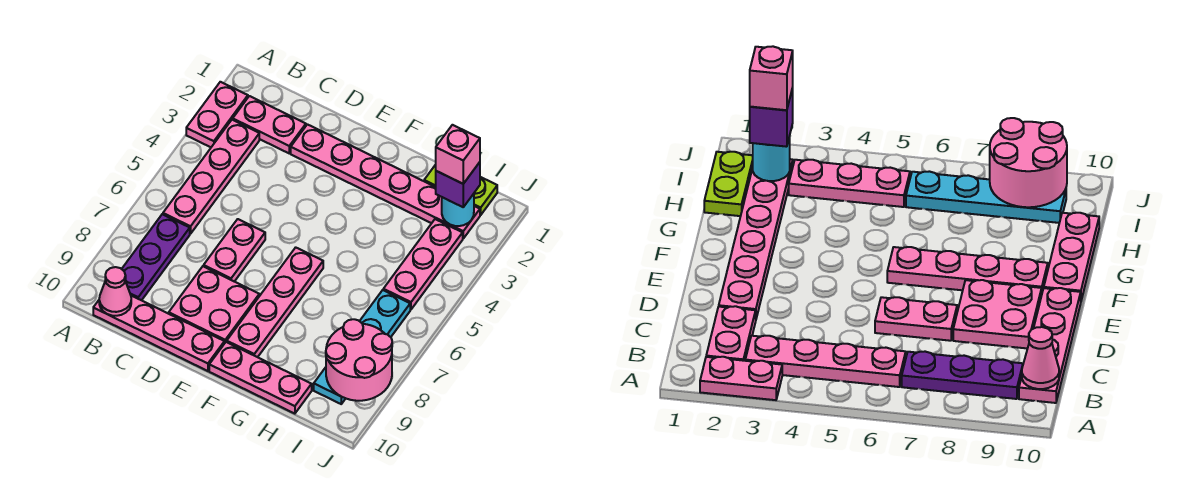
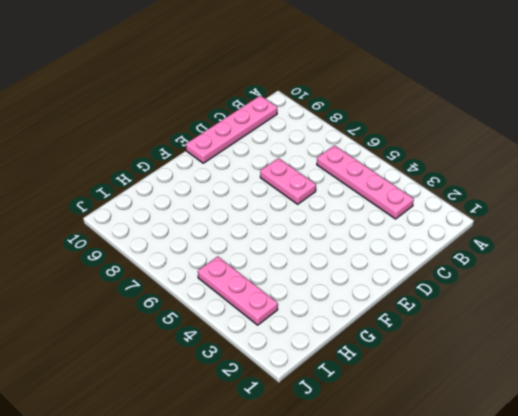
none -> pink 1x2 plate [186,82,248,147]
none -> pink 1x2 plate [233,96,306,153]
none -> purple 1x3 plate [122,214,190,300]

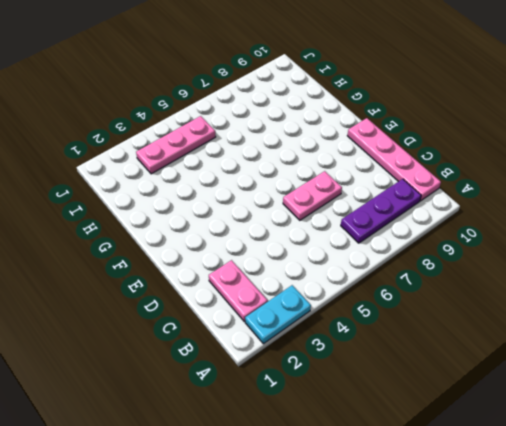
cyan 1x2 plate [245,285,311,344] -> pink 1x2 plate [186,82,248,147]
none -> pink 1x4 plate [163,120,259,234]
none -> pink 1x6 plate [291,124,480,238]
none -> pink 2x2 plate [169,266,259,344]

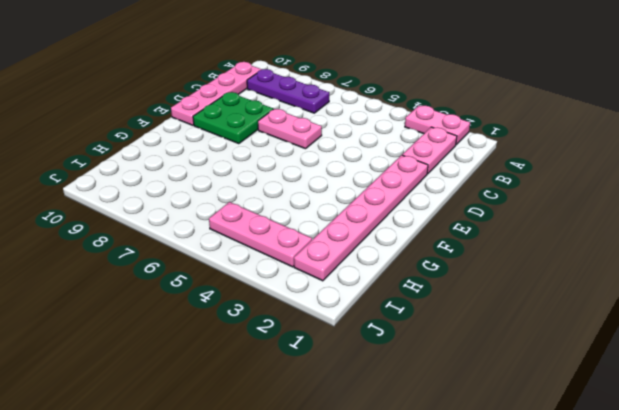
green 2x2 plate [193,92,273,144] -> pink 2x2 plate [169,266,259,344]
none -> pink 1x4 plate [163,120,259,234]
none -> pink 1x4 plate [227,247,323,357]
none -> pink 1x3 plate [209,342,312,414]

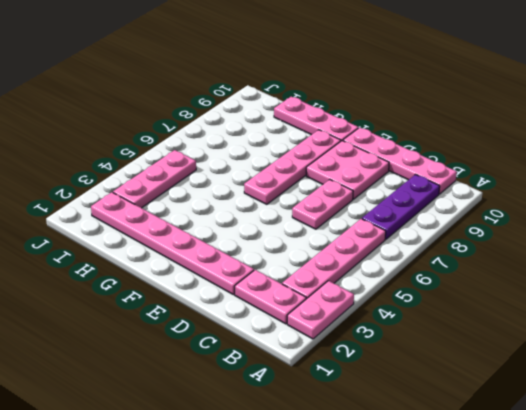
none -> lime 1x2 plate [424,165,497,215]
none -> cyan 1x4 plate [314,290,410,404]
none -> pink 1x1 cone [99,267,131,316]

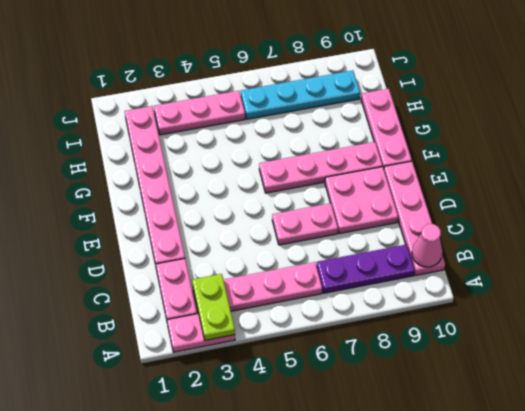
lime 1x2 plate [192,274,235,340] -> lime 1x2 plate moved to [424,165,497,215]
none -> cyan 1x1 round brick [442,194,474,226]
none -> pink 2x2 round brick [326,319,392,401]
none -> purple 1x1 brick [436,162,480,207]

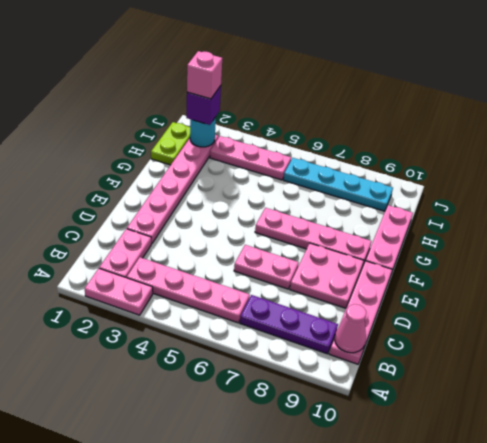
none -> pink 2x2 round brick [326,319,392,401]

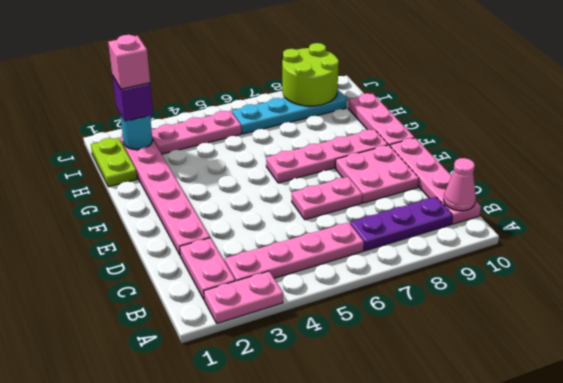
lime 2x2 round brick [282,43,339,106] -> pink 2x2 round brick [326,319,392,401]

